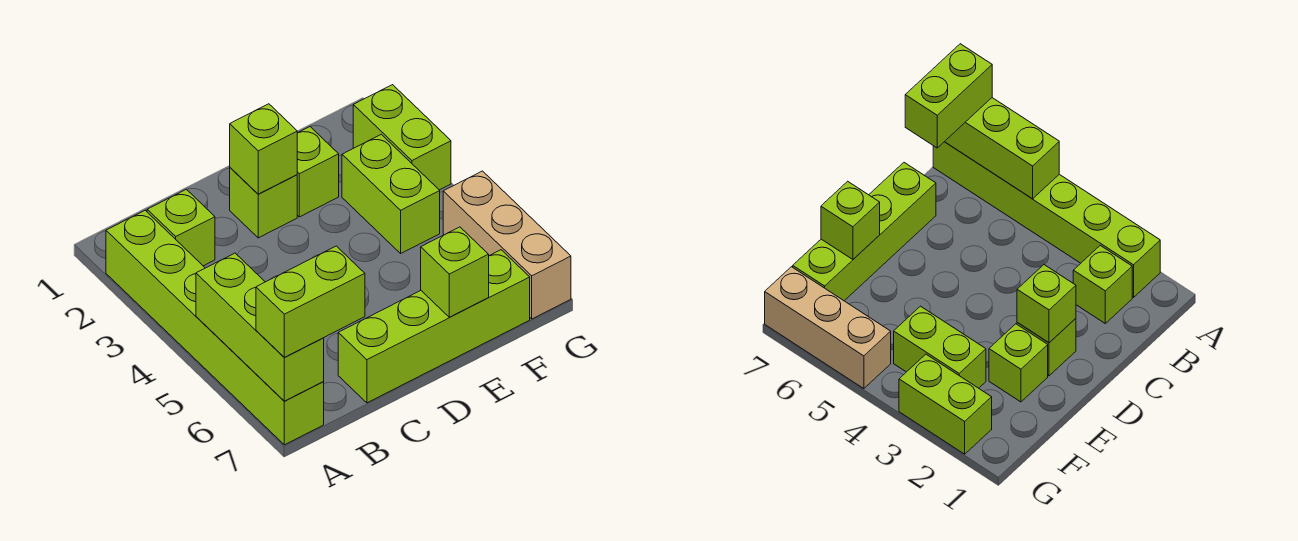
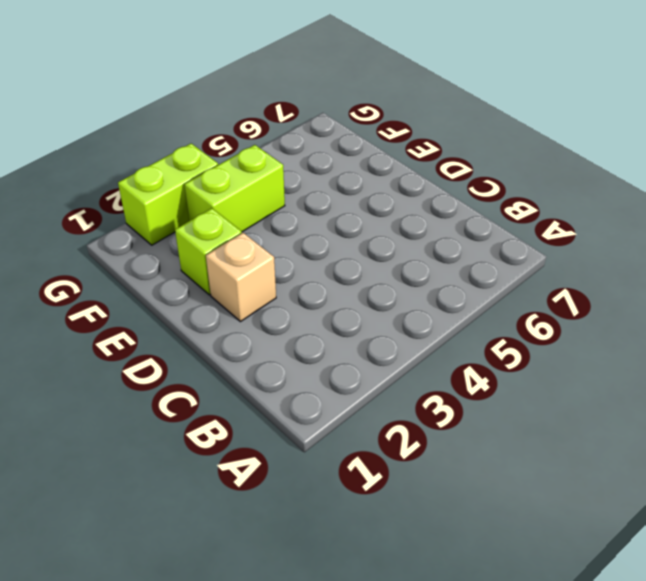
tan 1x1 brick [206,233,276,322] -> lime 1x1 brick [230,168,297,238]
none -> lime 1x6 brick [106,210,324,445]
none -> lime 1x1 brick [147,189,215,266]
none -> lime 1x4 brick [338,250,530,403]

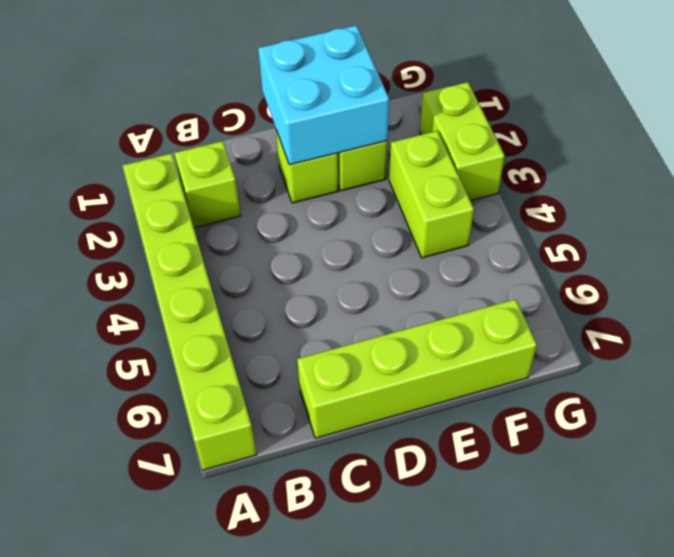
cyan 2x2 brick [258,25,389,165] -> lime 1x1 brick [230,104,297,194]
none -> tan 1x3 brick [443,171,571,319]
none -> lime 1x3 brick [196,253,324,401]
none -> lime 1x1 brick [421,227,489,317]

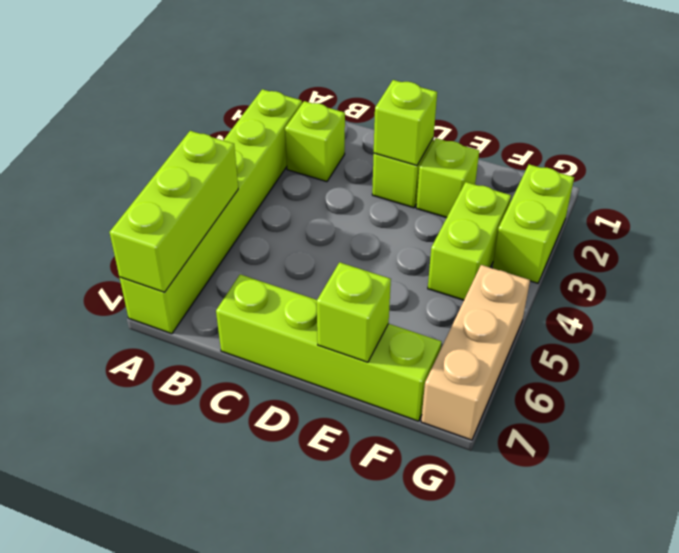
none -> lime 1x2 brick [256,246,365,358]

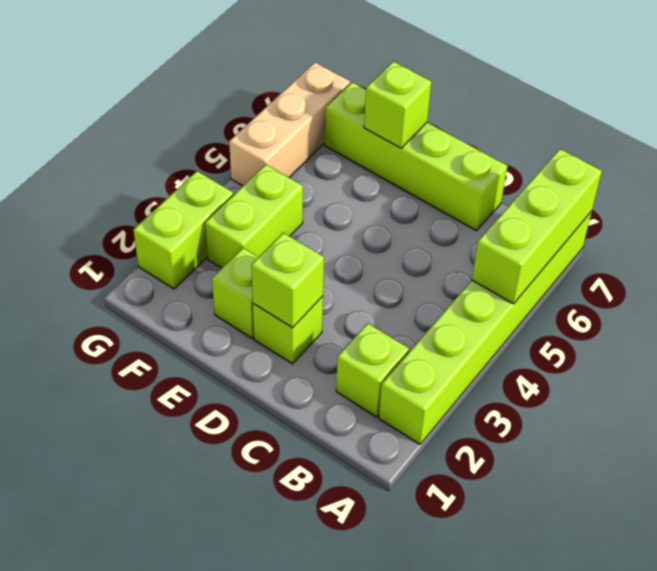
none -> lime 1x2 brick [256,246,365,358]

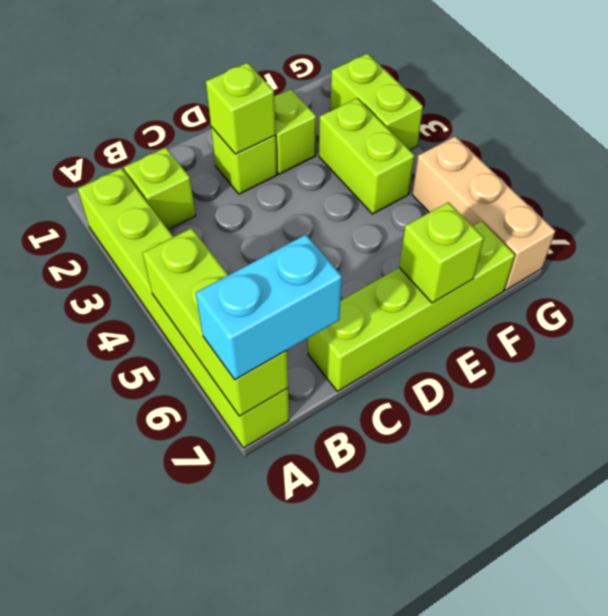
cyan 1x2 brick [196,235,342,380] -> lime 1x2 brick [256,246,365,358]

